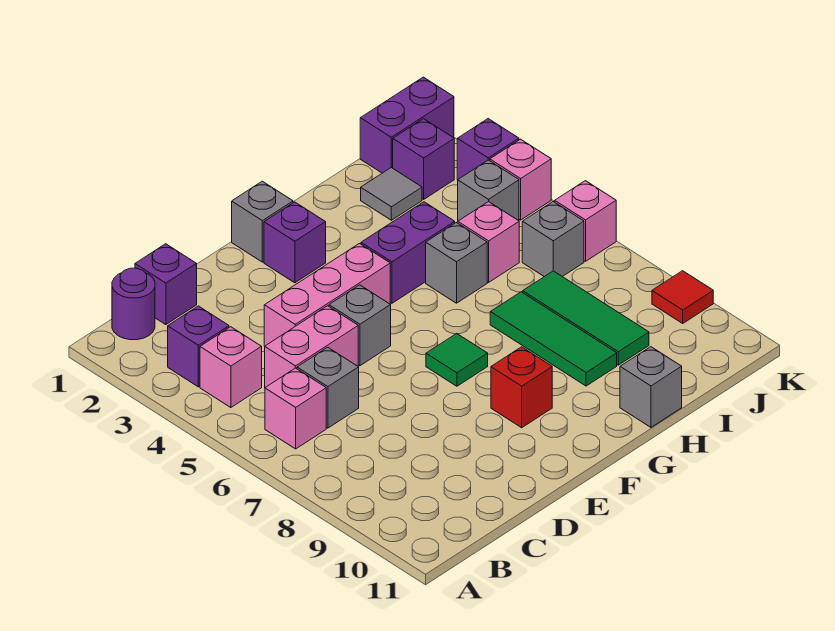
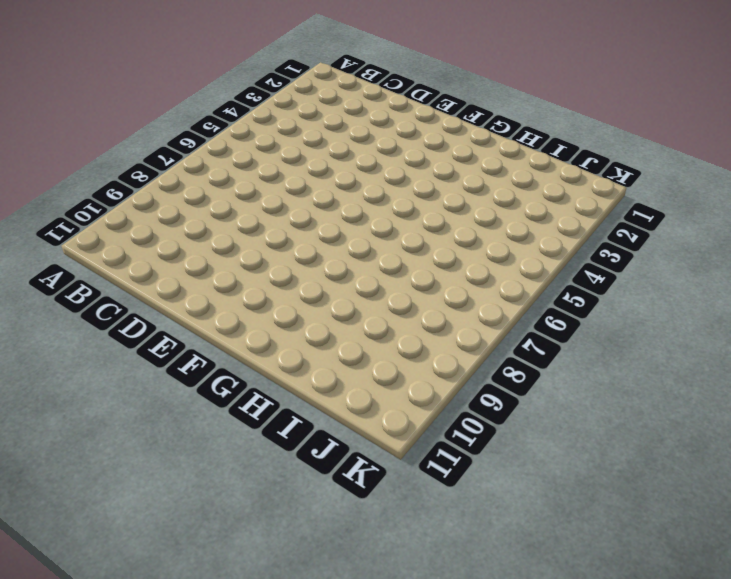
none -> purple 1x1 round brick [112,268,155,340]
none -> purple 1x1 brick [168,306,229,387]
none -> pink 1x1 brick [200,327,262,408]

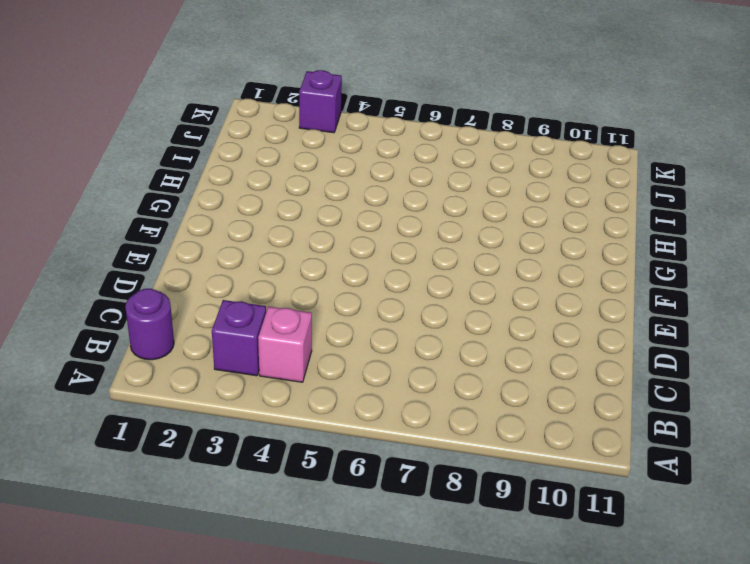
none -> pink 1x1 brick [265,368,326,449]
none -> purple 1x1 brick [135,244,197,325]
none -> pink 1x2 brick [265,306,358,387]

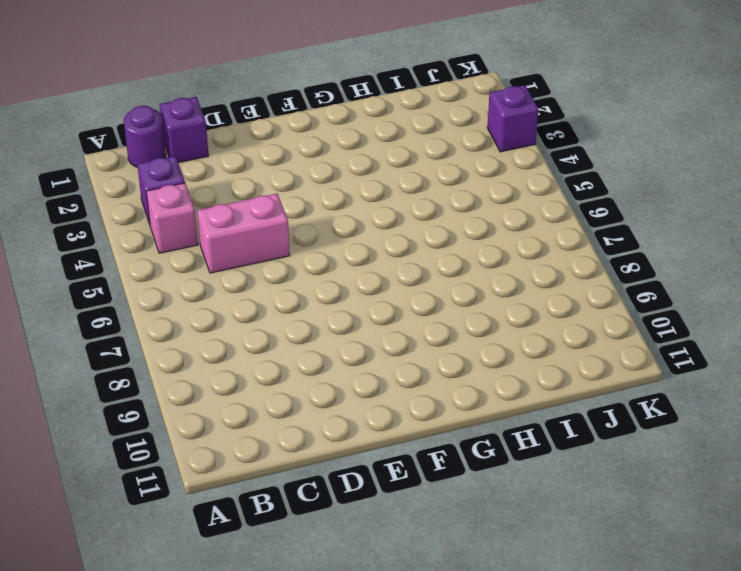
none -> pink 1x1 brick [265,368,326,449]
none -> grey 1x1 brick [297,347,359,428]
none -> pink 1x3 brick [264,244,390,346]

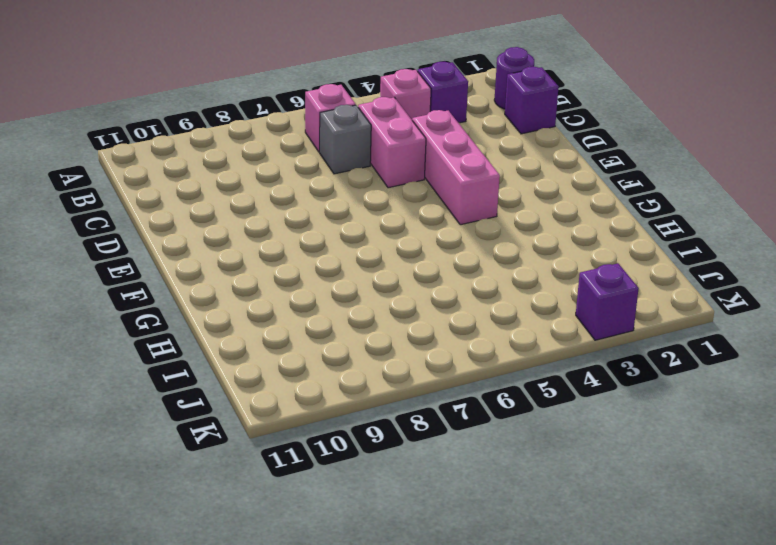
none -> grey 1x1 brick [329,285,391,366]
none -> grey 1x1 brick [232,181,293,262]
none -> purple 1x1 brick [264,202,326,283]

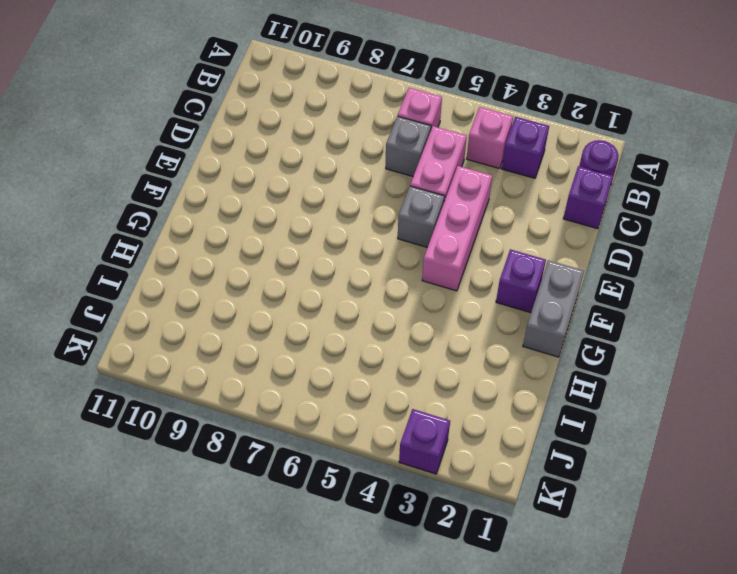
grey 1x2 brick [523,260,584,357] -> grey 1x1 brick [232,181,293,262]
none -> green 1x1 tile [426,334,488,386]
none -> red 1x1 brick [491,347,552,428]
none -> purple 1x2 brick [361,202,455,303]

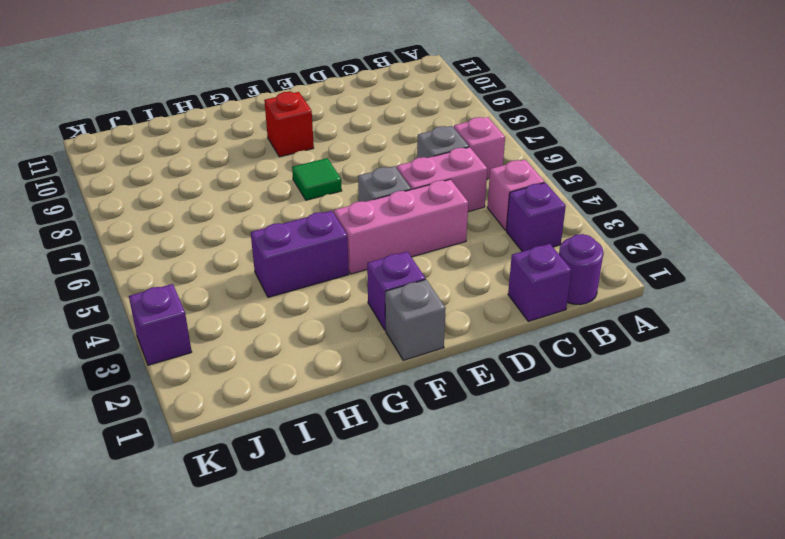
none -> grey 1x1 brick [426,222,487,303]
none -> green 1x3 tile [490,292,617,386]
none -> grey 1x1 brick [620,347,682,427]

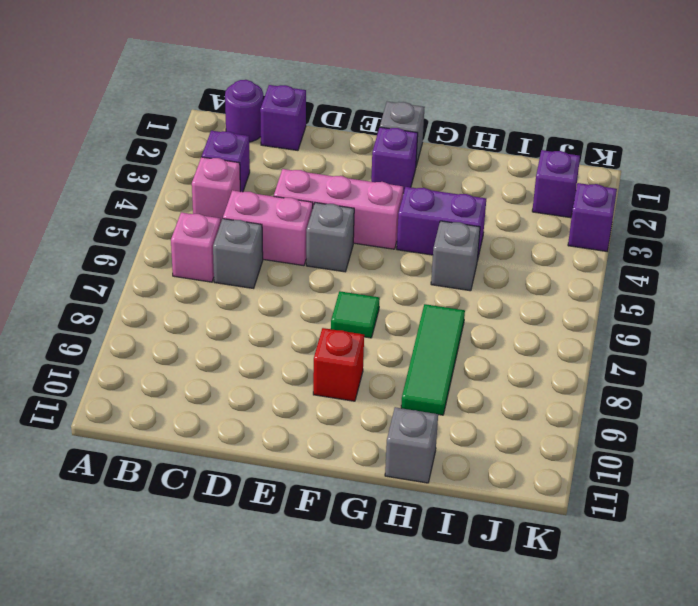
none -> grey 1x1 tile [361,168,422,220]
none -> pink 1x1 brick [458,202,519,282]
none -> green 1x3 tile [523,271,649,365]

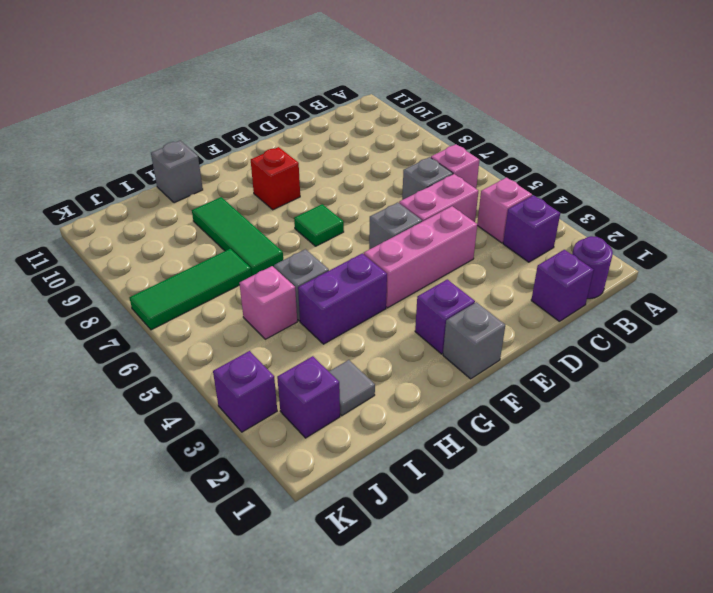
green 1x3 tile [129,249,252,330] -> green 1x3 tile turned to [523,271,649,365]
none -> purple 1x2 brick [360,77,454,173]
none -> grey 1x1 brick [458,160,519,221]
none -> grey 1x1 brick [522,202,584,277]

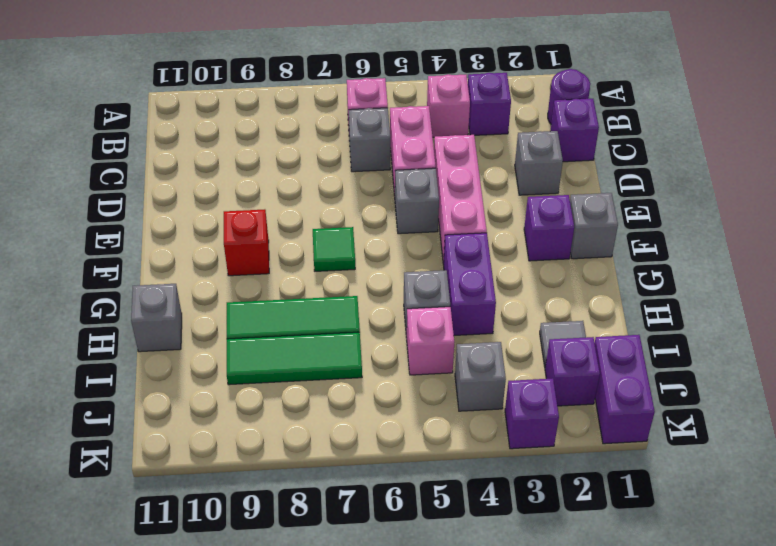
grey 1x1 brick [515,131,563,195] -> grey 1x1 brick moved to [522,202,584,277]
none -> pink 1x1 brick [490,139,551,220]
none -> pink 1x1 brick [555,181,616,261]
none -> red 1x1 tile [652,271,713,323]

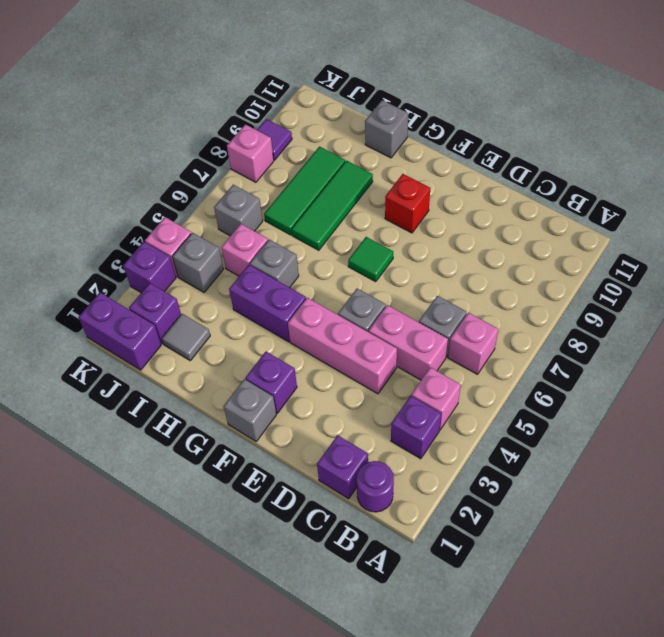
pink 1x1 brick [227,124,274,182] -> pink 1x1 brick moved to [555,181,616,261]
purple 1x1 tile [257,119,292,160] -> red 1x1 tile [652,271,713,323]

